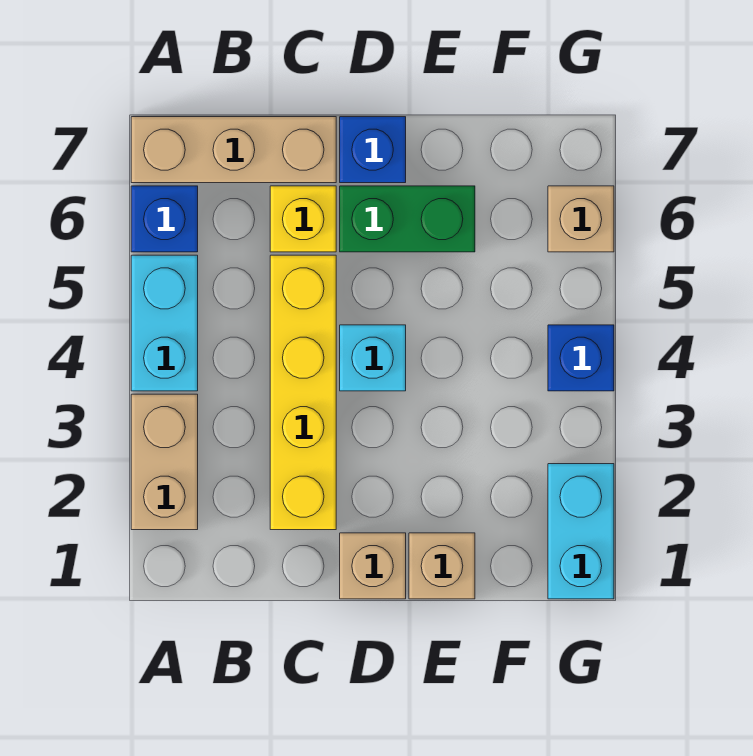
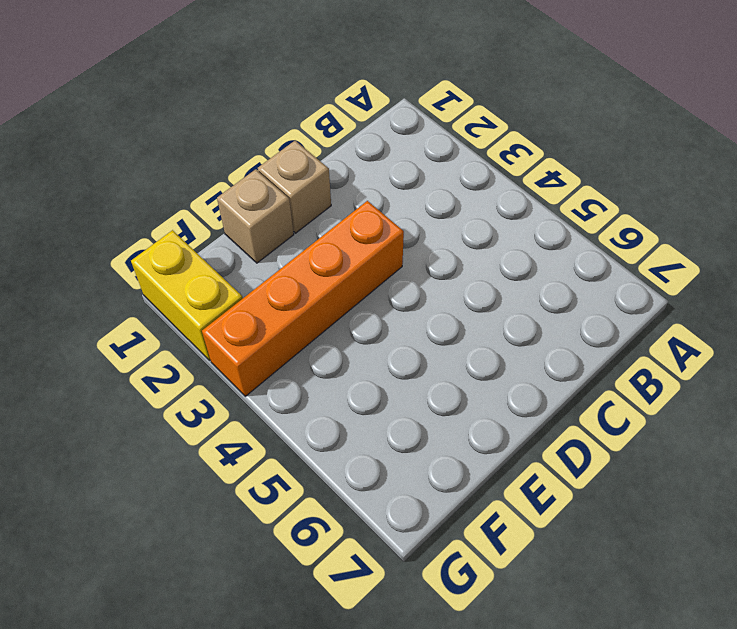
orange 1x4 brick [202,201,404,396] -> none
yellow 1x2 brick [131,230,243,360] -> cyan 1x2 brick [548,464,614,599]
none -> tan 1x2 brick [131,394,198,530]
none -> cyan 1x2 brick [131,255,198,391]
none -> blue 1x1 brick [131,186,198,252]

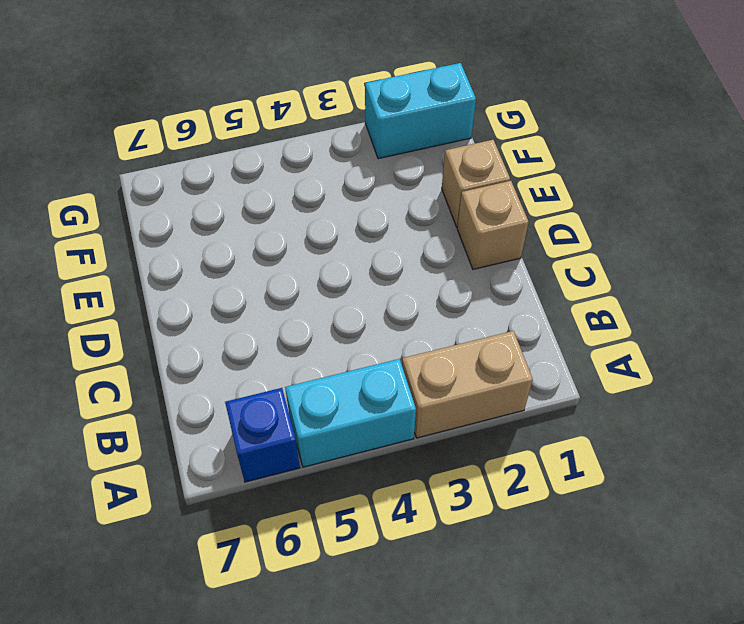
none -> tan 1x3 brick [131,117,336,183]
none -> yellow 1x4 brick [270,255,336,530]
none -> yellow 1x1 brick [270,186,336,252]

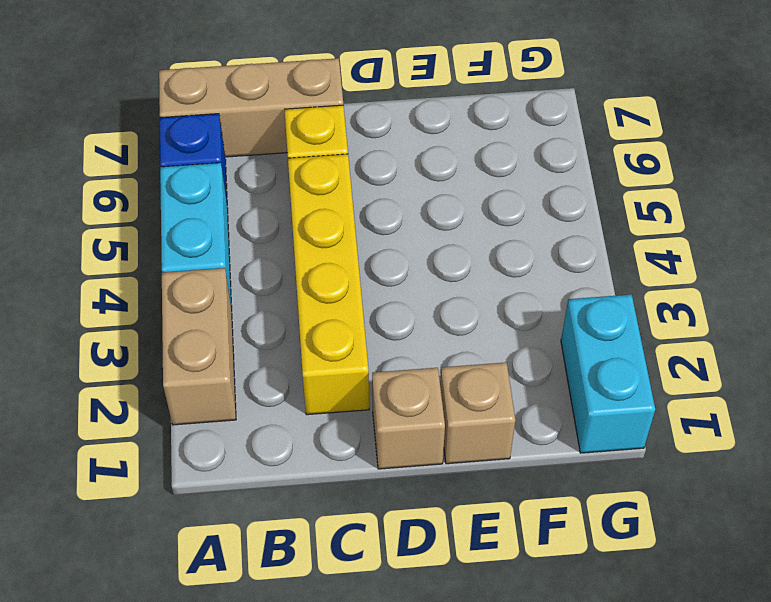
none -> cyan 1x1 brick [340,325,406,391]
none -> green 1x2 brick [340,186,475,252]
none -> blue 1x1 brick [340,117,406,183]

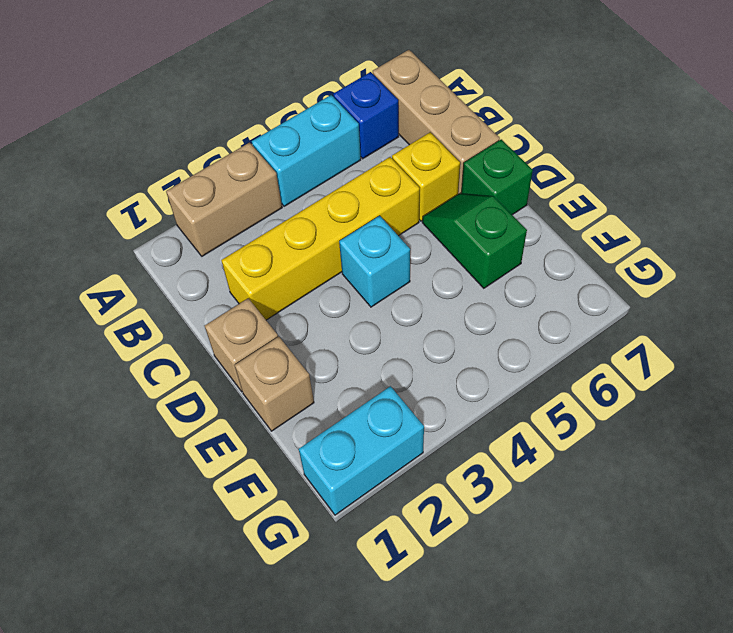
green 1x2 slope [422,193,527,288] -> green 1x2 brick [340,186,475,252]
green 1x1 brick [461,139,533,215] -> blue 1x1 brick [340,117,406,183]
none -> blue 1x1 brick [548,325,614,391]
none -> tan 1x1 brick [548,186,614,252]

